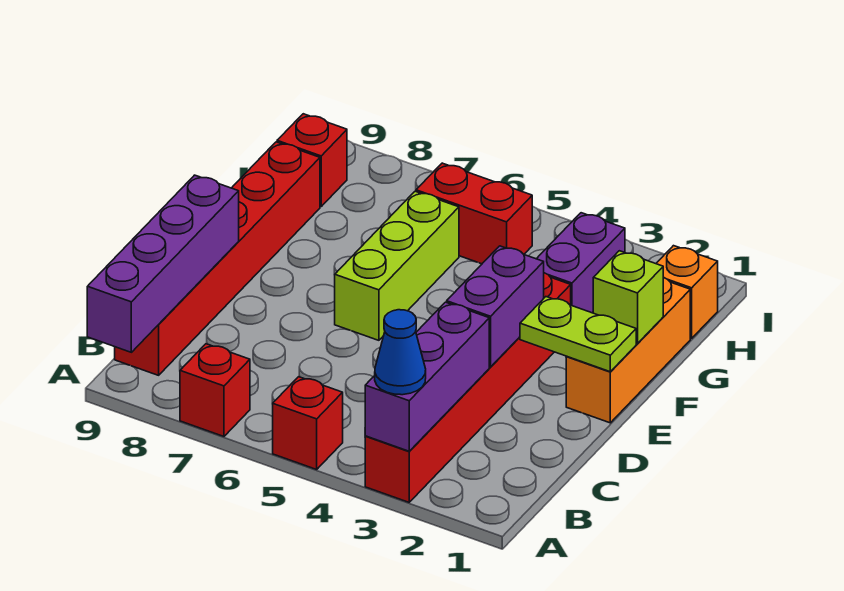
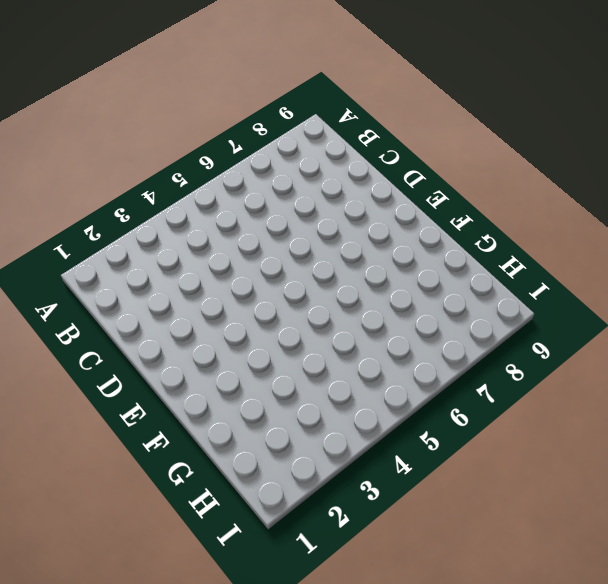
none -> red 1x6 brick [365,273,571,502]
none -> red 1x1 brick [273,377,343,469]
none -> red 1x1 brick [180,344,250,436]

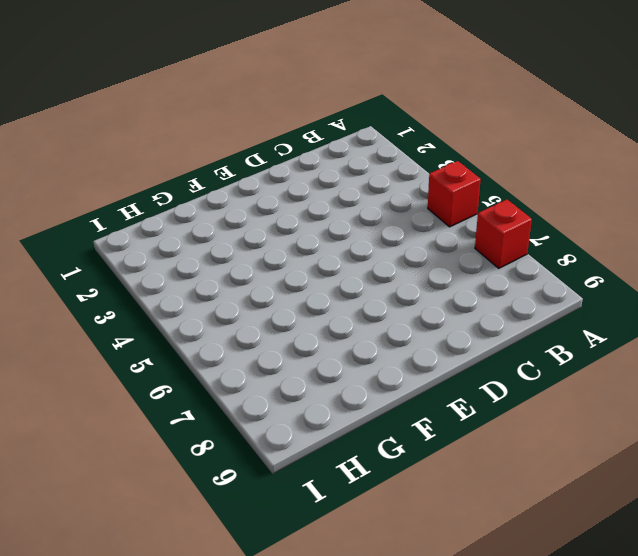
none -> red 1x6 brick [365,273,571,502]
none -> red 1x6 brick [115,142,320,375]
none -> orange 1x3 brick [566,277,690,423]

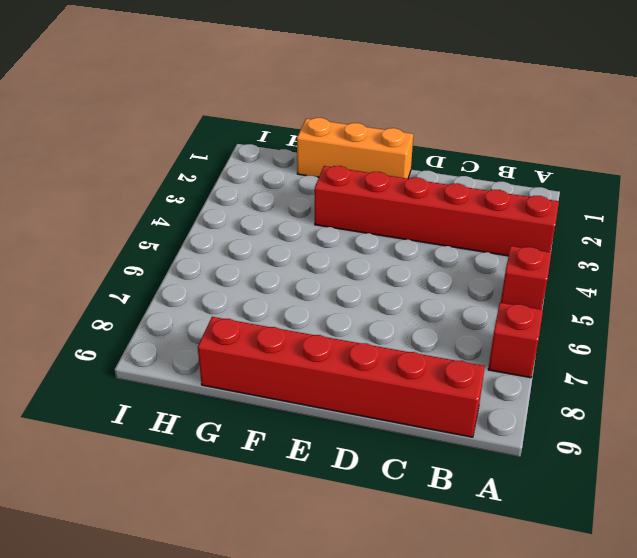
none -> lime 1x3 brick [335,191,459,340]
none -> purple 1x2 brick [537,213,625,313]
none -> orange 1x1 brick [656,246,718,338]

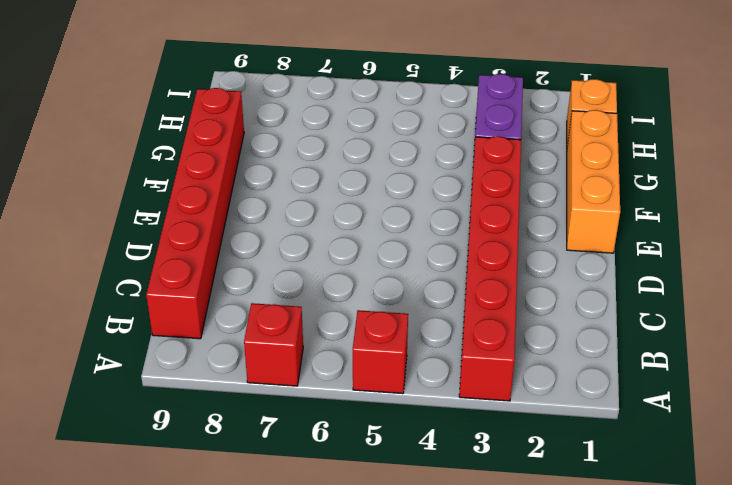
none -> lime 1x3 brick [335,191,459,340]
none -> red 1x2 brick [416,163,532,264]
none -> red 1x1 brick [277,114,347,206]

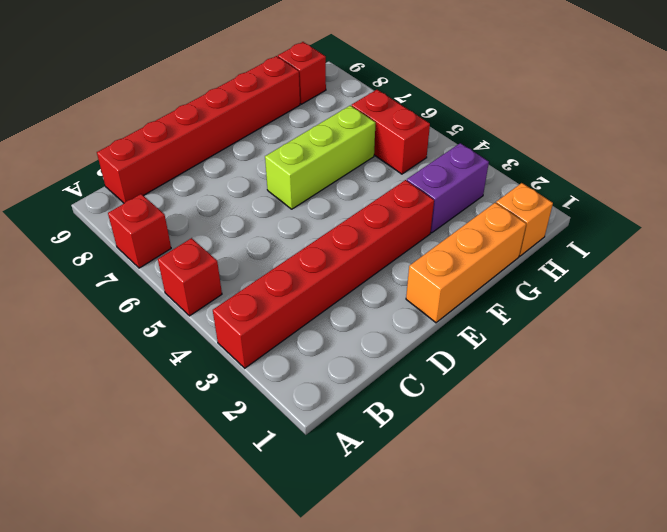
none -> purple 1x3 brick [365,302,489,451]
none -> purple 1x4 brick [87,175,239,352]
none -> purple 1x2 brick [447,246,544,367]

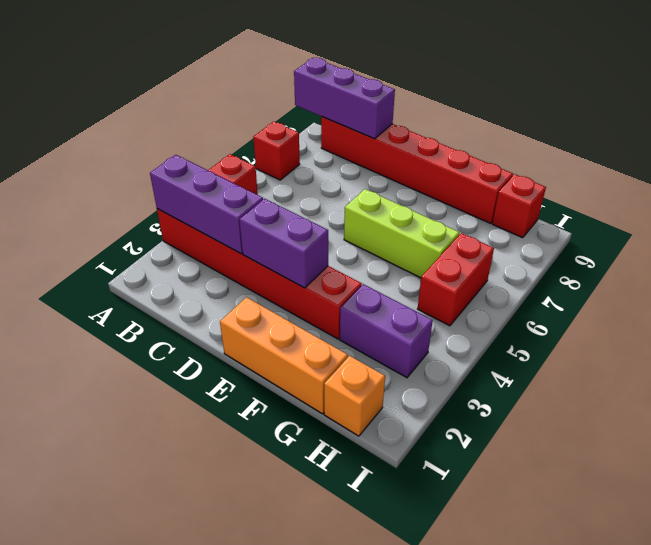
purple 1x3 brick [294,58,395,139] -> purple 1x4 brick [87,175,239,352]
none -> lime 1x2 plate [520,297,636,372]
none -> lime 1x1 brick [593,251,663,344]
none -> blue 1x1 cone [375,310,426,395]

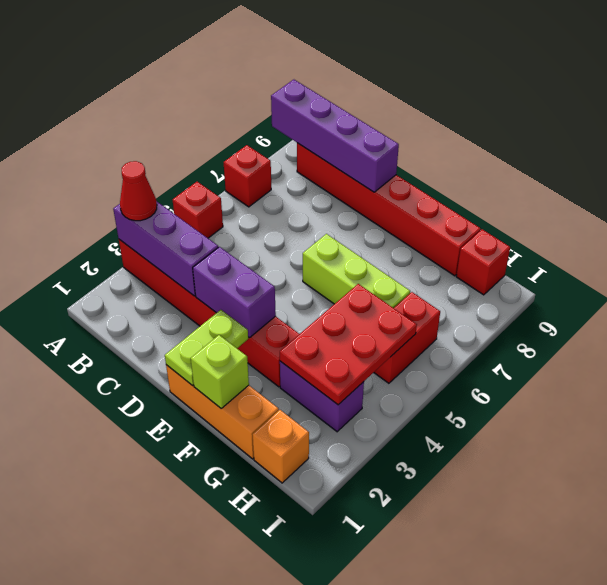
red 1x1 cone [120,161,157,221] -> blue 1x1 cone [375,310,426,395]
red 2x3 plate [280,284,417,405] -> none

